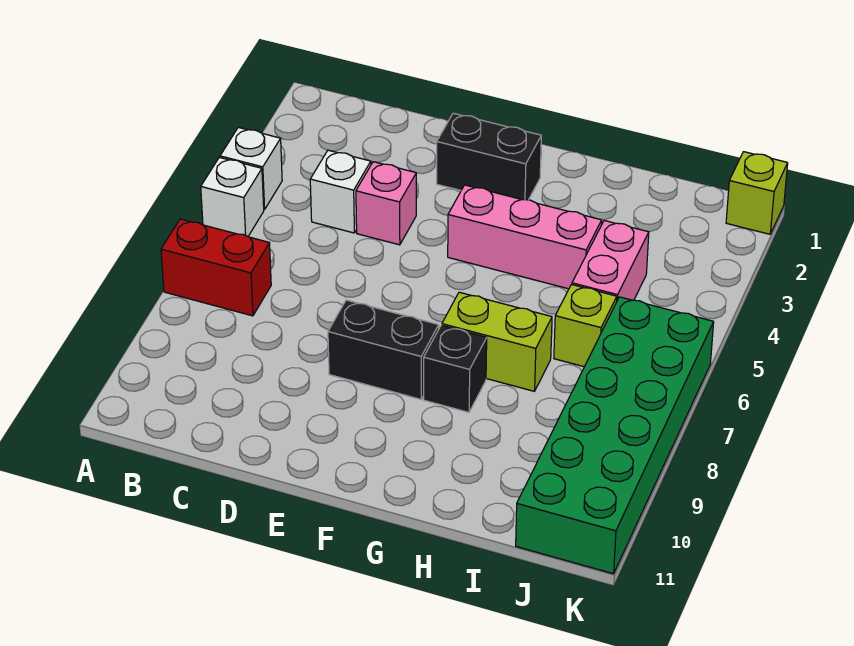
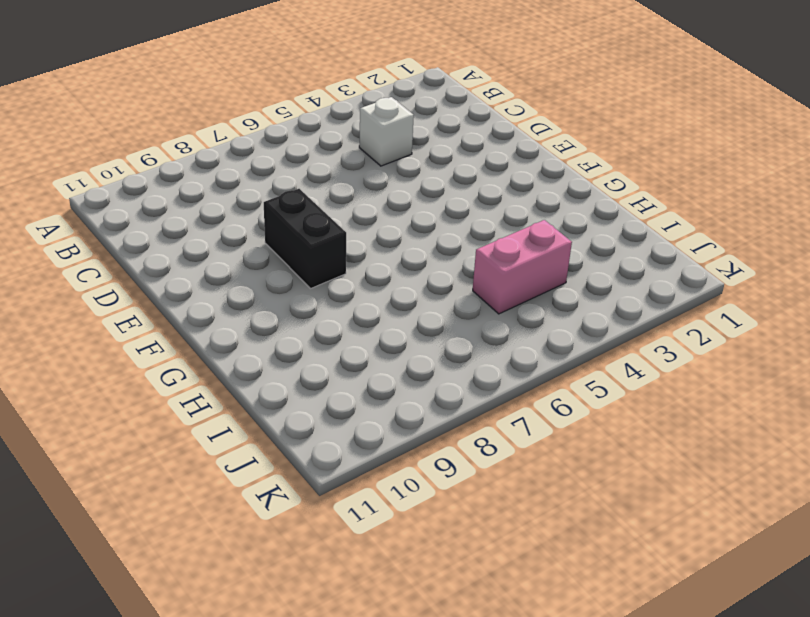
none -> white 1x1 brick [220,127,282,210]
none -> white 1x1 brick [201,157,264,236]
none -> red 1x2 brick [161,219,271,316]

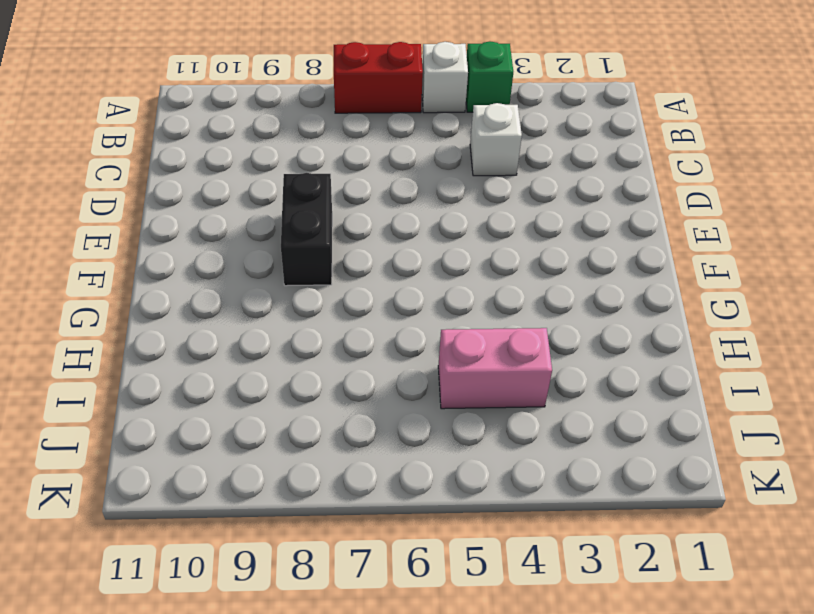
green 1x1 brick [466,41,513,112] -> white 1x1 brick [220,127,282,210]
red 1x2 brick [334,42,423,113] -> red 1x2 brick turned to [161,219,271,316]
none -> pink 1x1 brick [356,162,416,245]
none -> black 1x2 brick [437,113,541,200]
none -> pink 1x3 brick [448,185,602,289]

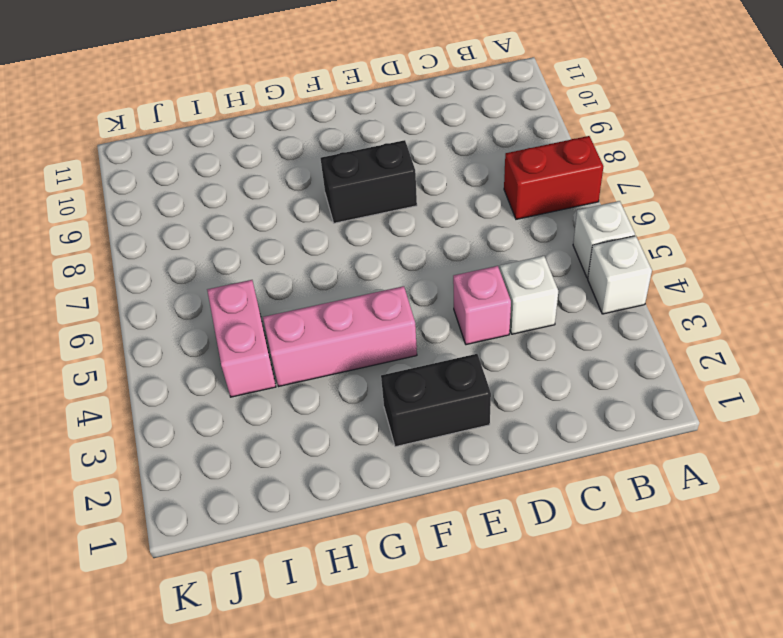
none -> lime 1x2 brick [442,292,552,391]
none -> black 1x1 brick [424,325,487,412]
none -> lime 1x1 brick [554,285,617,367]

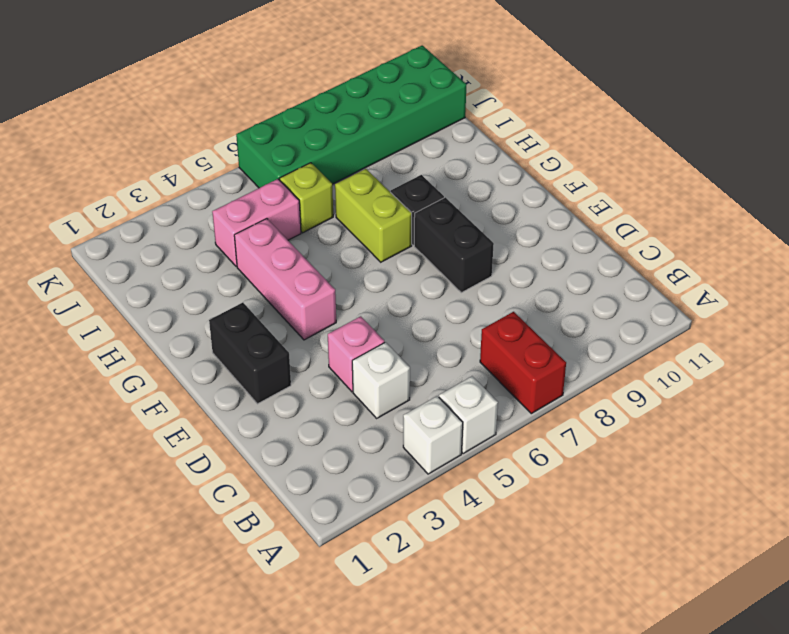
none -> lime 1x1 brick [726,152,788,234]

